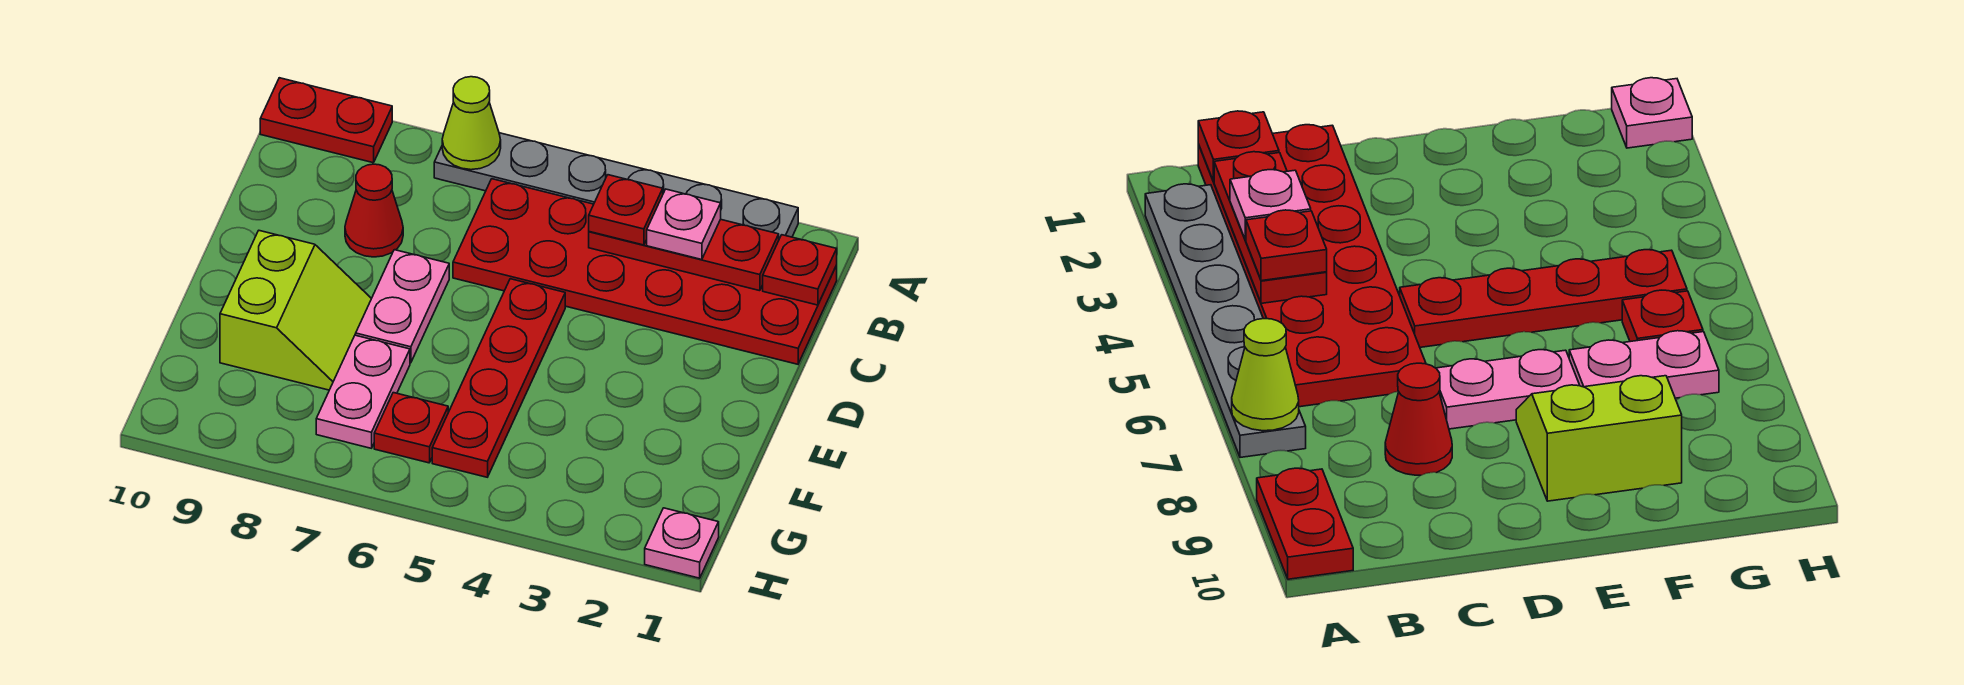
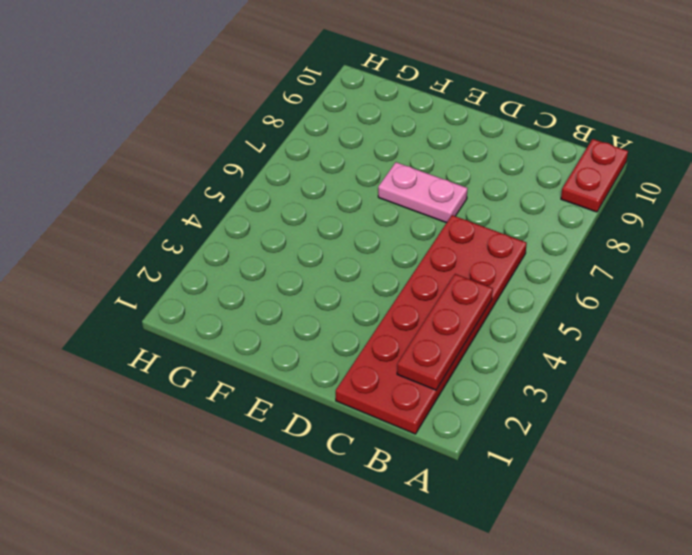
none -> grey 1x6 plate [434,133,798,239]
none -> red 1x1 cone [345,164,403,257]
none -> red 1x4 plate [432,279,565,477]

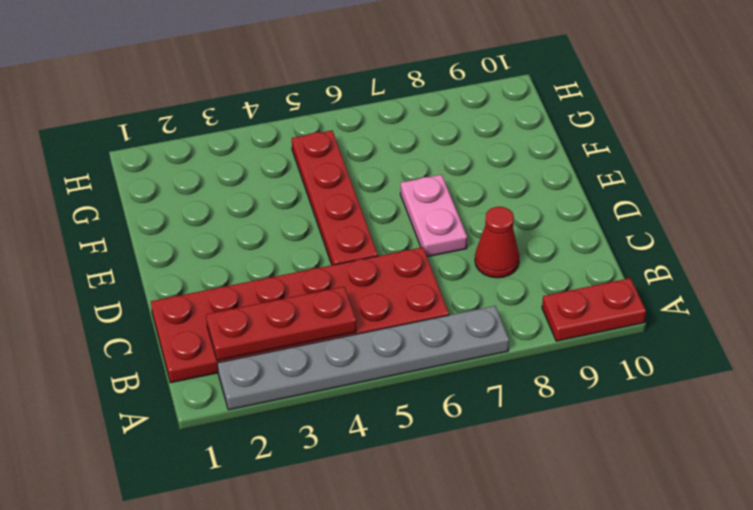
none -> lime 2x2 slope [220,231,371,390]
none -> pink 1x2 plate [316,335,410,448]
none -> red 1x1 plate [374,393,448,463]

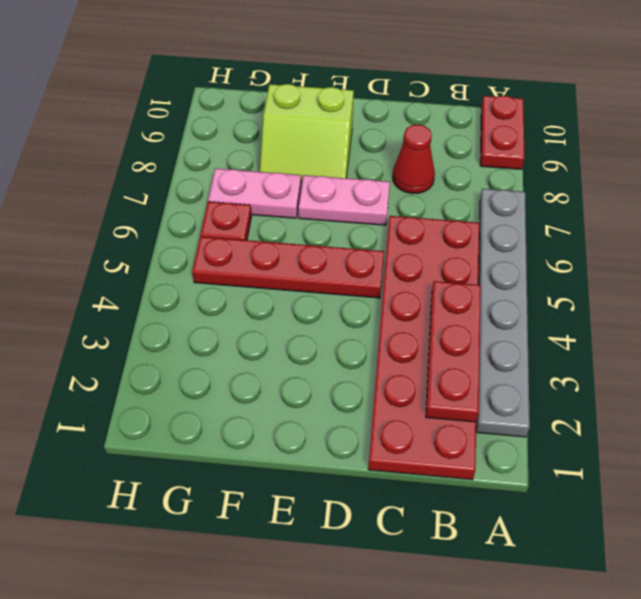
none -> pink 1x1 plate [645,508,719,578]
none -> lime 1x1 cone [442,77,501,170]
none -> red 1x1 plate [763,235,837,305]

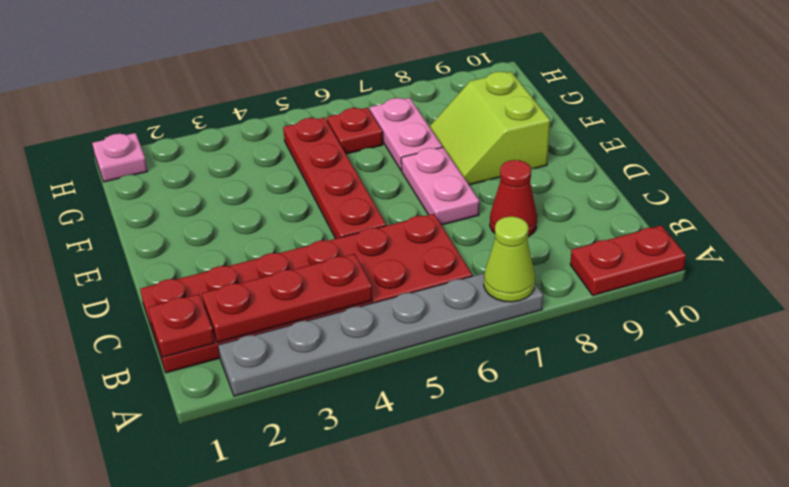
none -> pink 1x1 plate [647,189,721,260]
none -> red 1x1 plate [589,175,663,245]

